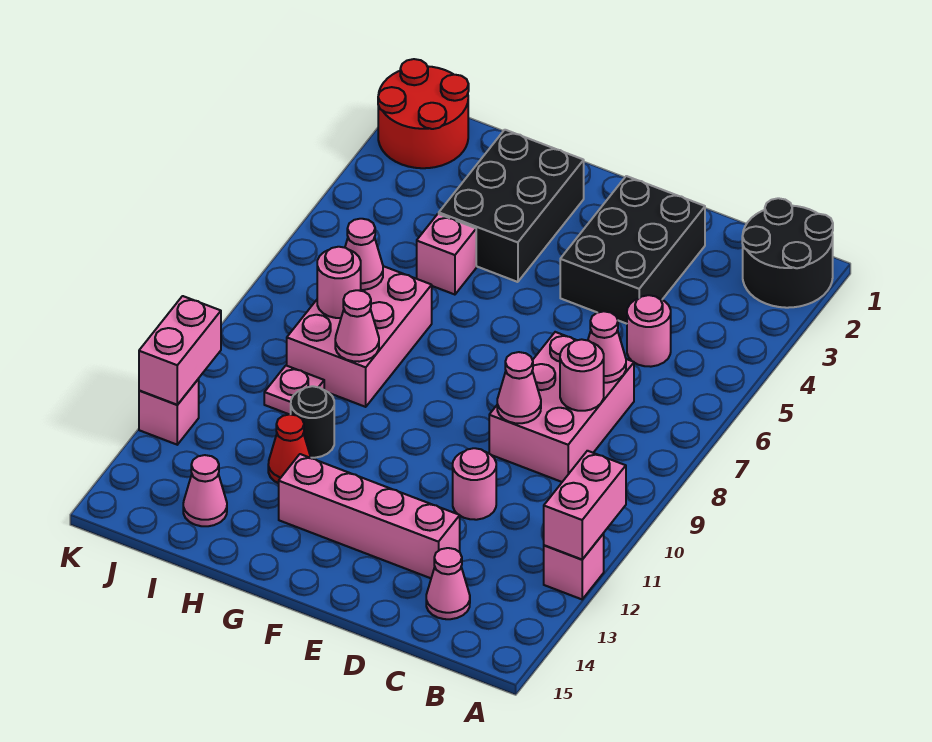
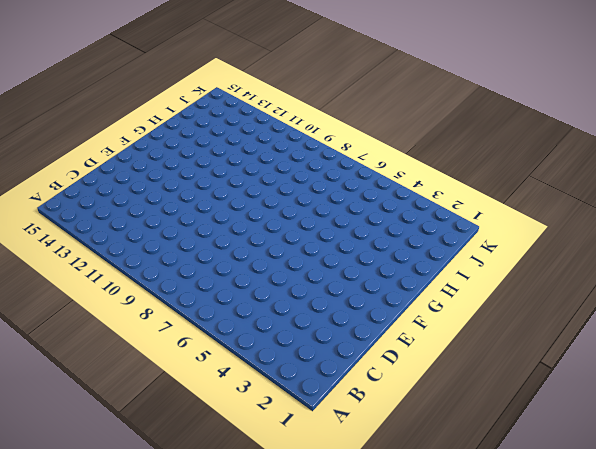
none -> black 2x2 round brick [742,198,833,308]
none -> pink 1x1 brick [544,534,604,599]
none -> pink 1x1 round brick [627,295,671,367]

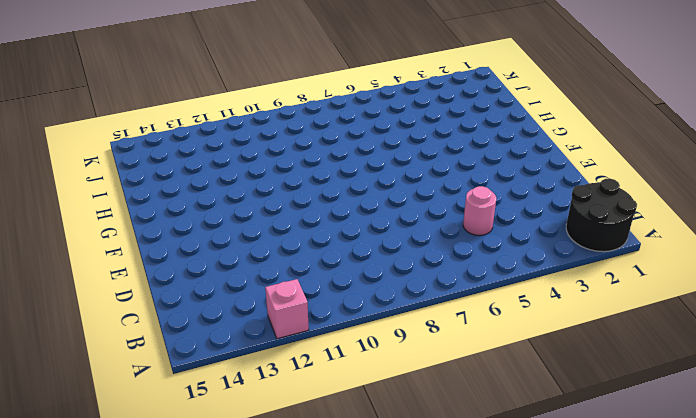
none -> pink 2x3 brick [489,332,634,482]
none -> pink 1x1 cone [426,548,470,619]
none -> black 2x3 brick [560,176,705,324]

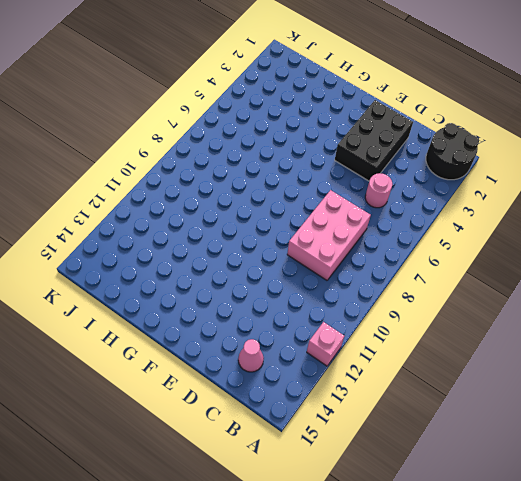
none -> pink 1x1 round brick [453,448,496,520]
none -> pink 1x4 brick [279,454,460,578]
none -> black 2x3 brick [439,130,584,282]

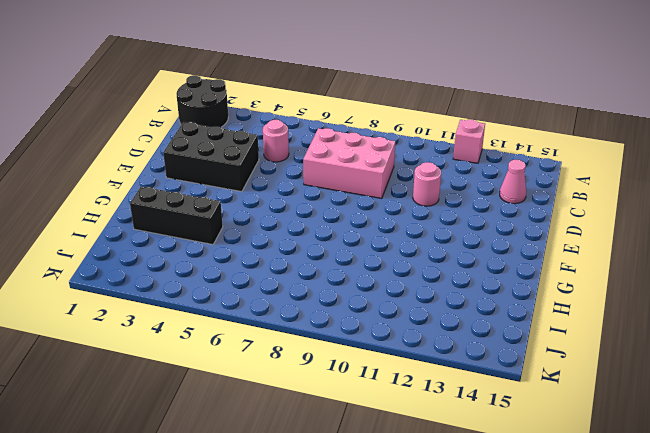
black 1x3 brick [130,187,223,245] -> black 2x3 brick [439,130,584,282]
none -> pink 1x4 brick [279,454,460,578]
none -> pink 1x1 brick [417,214,476,295]
none -> pink 2x3 brick [287,266,432,407]

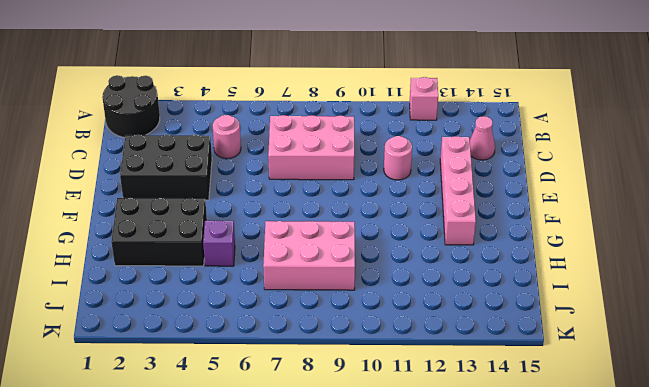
purple 1x1 brick [203,221,235,266] -> pink 1x1 brick [417,214,476,295]
none -> black 1x1 round brick [291,386,334,458]
none -> red 1x1 cone [268,414,311,483]
none -> pink 1x1 plate [264,365,324,414]

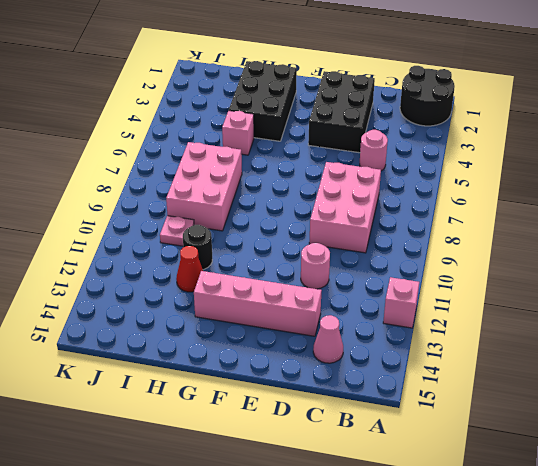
none -> pink 1x1 cone [183,455,227,526]
none -> red 2x2 round brick [378,59,469,168]
none -> pink 1x1 brick [139,379,199,445]

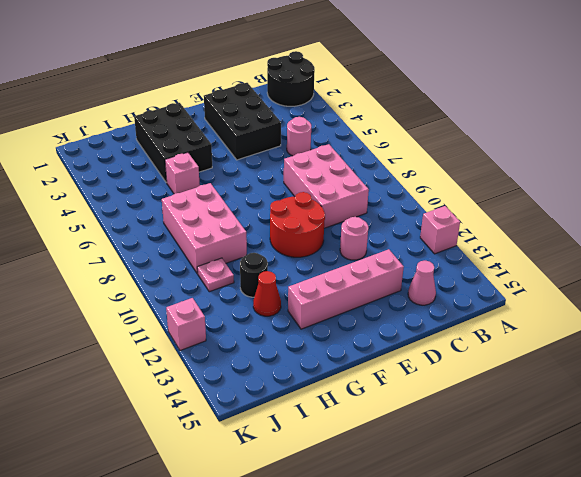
red 2x2 round brick [270,192,325,257] -> red 2x2 round brick moved to [378,59,469,168]
none -> pink 1x1 cone [183,455,227,526]
none -> pink 1x2 brick [544,451,626,560]
none -> pink 1x1 cone [588,311,626,383]

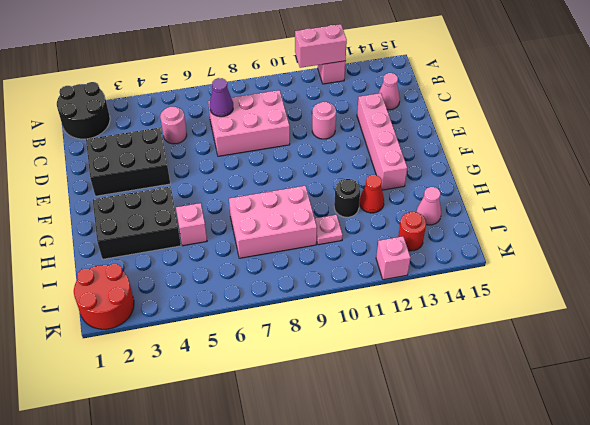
purple 1x1 cone [210,78,233,117] -> pink 1x1 cone [588,311,626,383]
red 1x1 round brick [398,212,426,251] -> none
none -> pink 1x1 round brick [560,339,604,411]
none -> pink 1x1 cone [497,352,541,423]
none -> pink 1x1 cone [335,290,379,362]

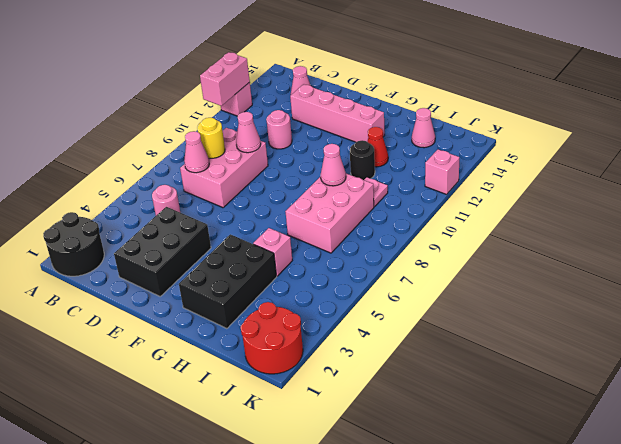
yellow 1x1 round brick [197,118,225,158] -> pink 1x1 round brick [560,339,604,411]
none -> pink 1x1 cone [345,219,383,290]
none -> pink 1x1 round brick [317,247,361,318]
none -> pink 1x2 brick [139,296,221,405]

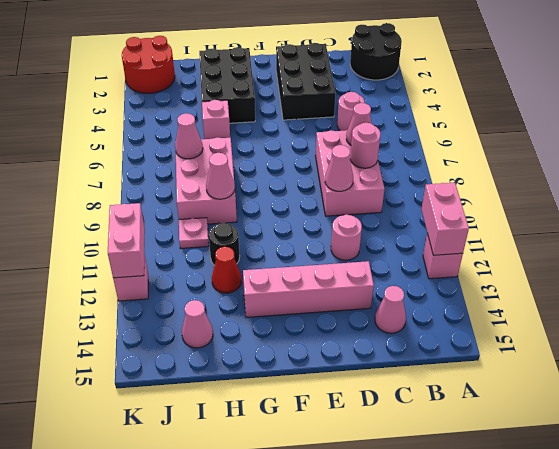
none -> pink 1x1 round brick [317,247,361,318]

